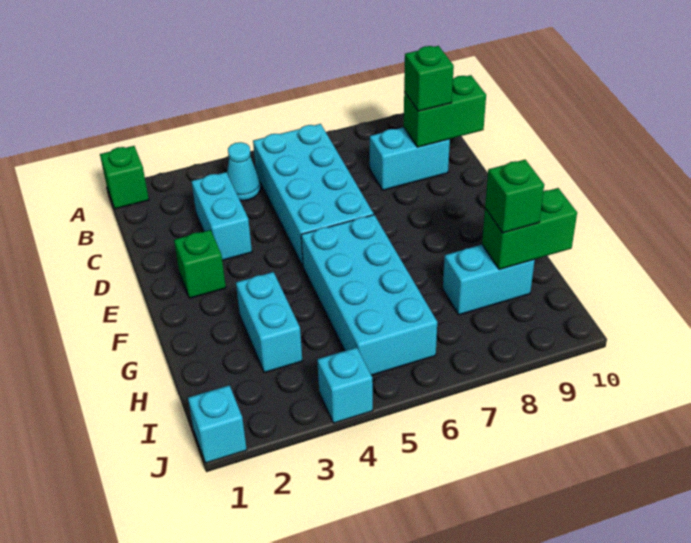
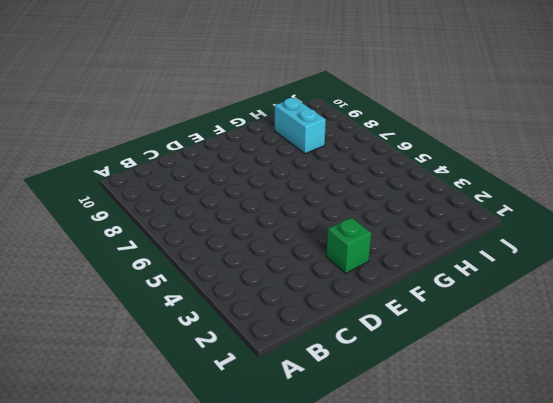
none -> green 1x1 brick [100,146,149,209]
none -> cyan 1x1 cone [227,142,261,201]
none -> cyan 2x4 brick [253,124,374,266]

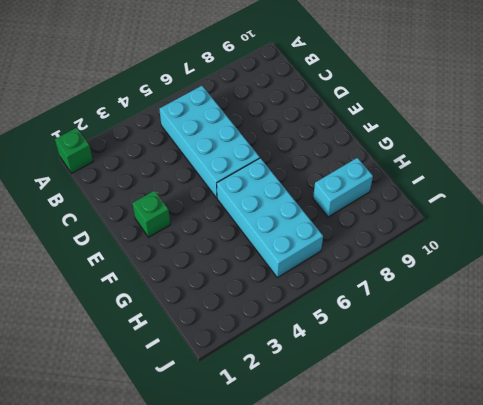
none -> cyan 1x1 cone [227,142,261,201]
none -> cyan 1x2 brick [192,172,252,260]
none -> cyan 1x2 brick [370,127,450,190]

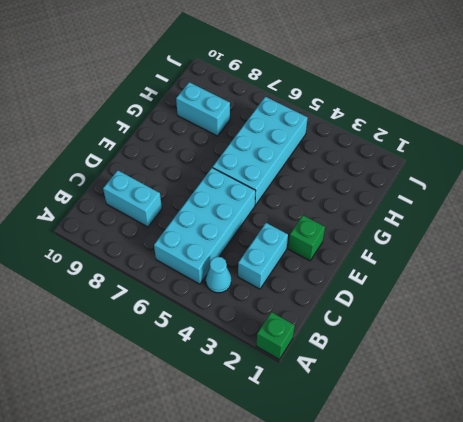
none -> cyan 1x2 brick [236,272,302,373]
none -> cyan 1x1 brick [188,385,247,463]
none -> cyan 1x1 brick [317,347,373,423]

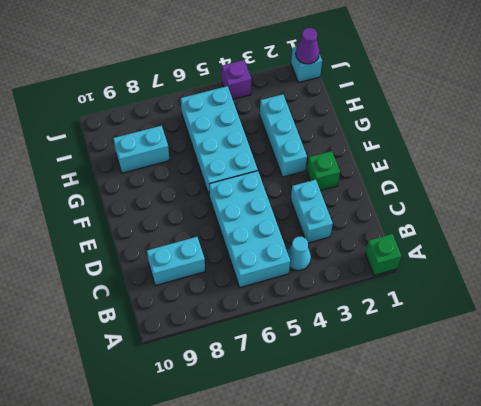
cyan 1x3 brick [260,94,307,177] -> cyan 1x2 brick [236,272,302,373]
purple 1x1 cone [296,28,320,64] -> none
purple 1x1 brick [222,60,251,99] -> cyan 1x1 brick [317,347,373,423]
none -> green 1x2 brick [404,75,486,147]
none -> green 1x2 brick [482,188,577,270]
none -> green 1x1 brick [404,46,454,111]

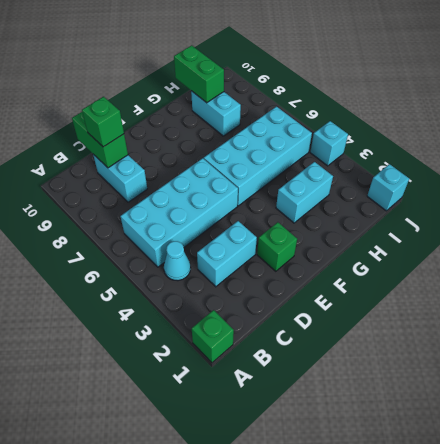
none -> green 1x1 brick [485,160,544,233]

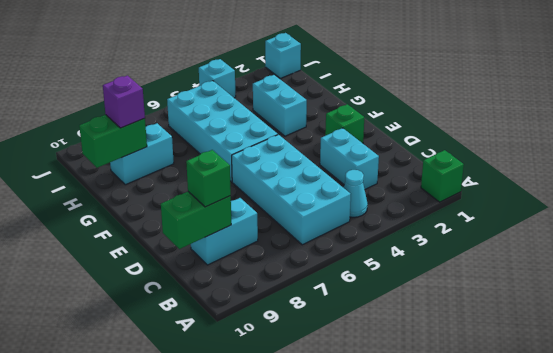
purple 1x1 brick [103,75,145,128] -> green 1x1 brick [485,160,544,233]

